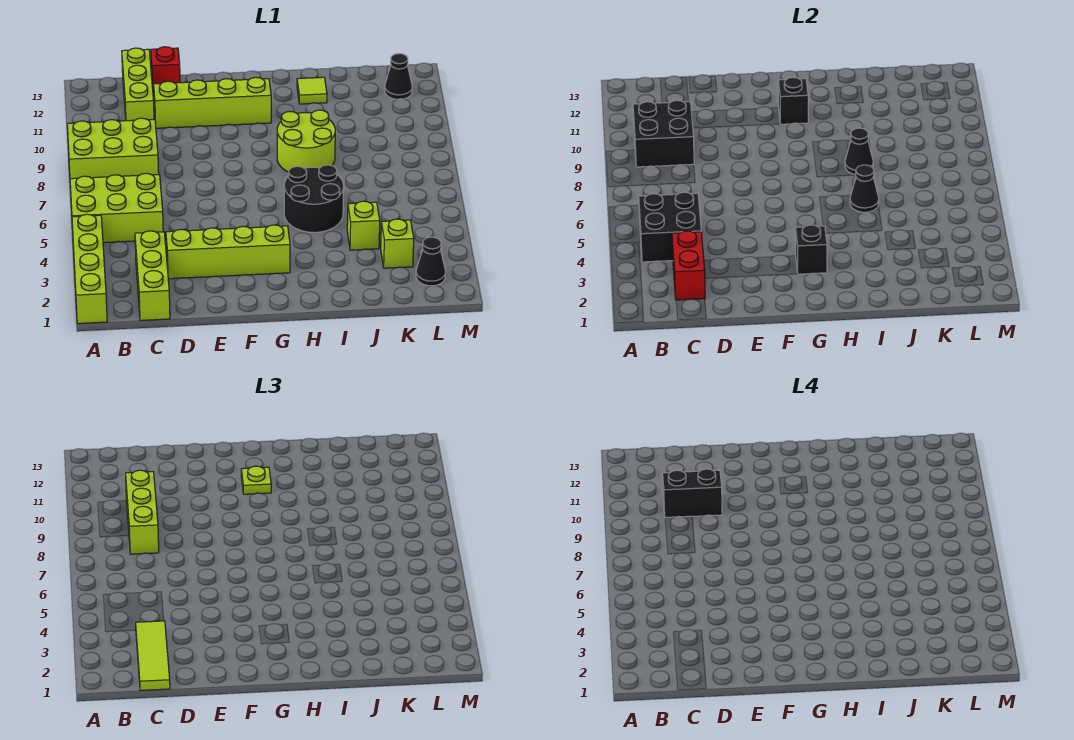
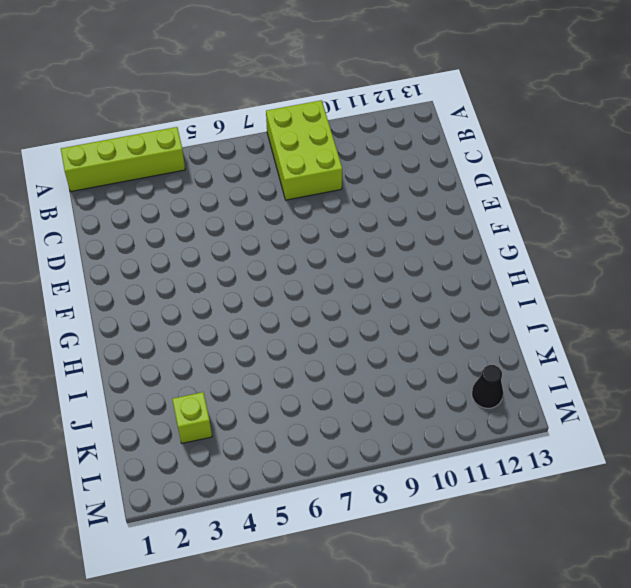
none -> lime 2x3 brick [70,173,163,243]
none -> lime 1x3 brick [135,231,170,321]
none -> lime 1x3 brick [122,48,154,121]

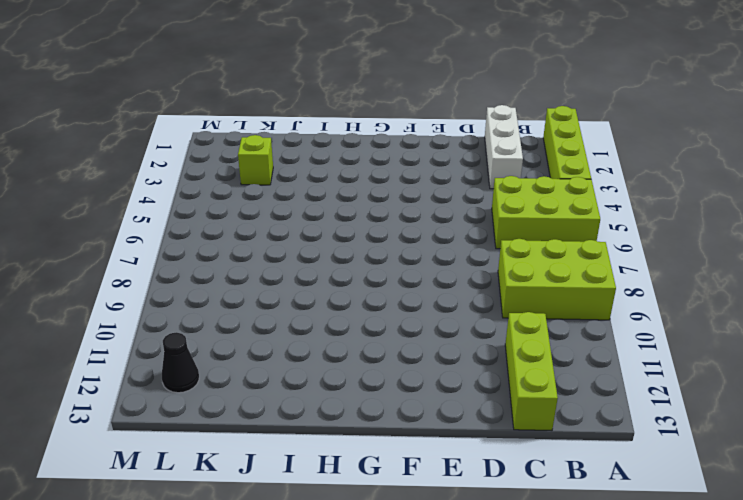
white 1x3 brick [485,105,523,189] -> lime 1x3 brick [135,231,170,321]
none -> lime 1x4 brick [166,225,290,279]
none -> lime 1x4 brick [154,77,271,128]
none -> red 1x1 brick [151,47,180,93]

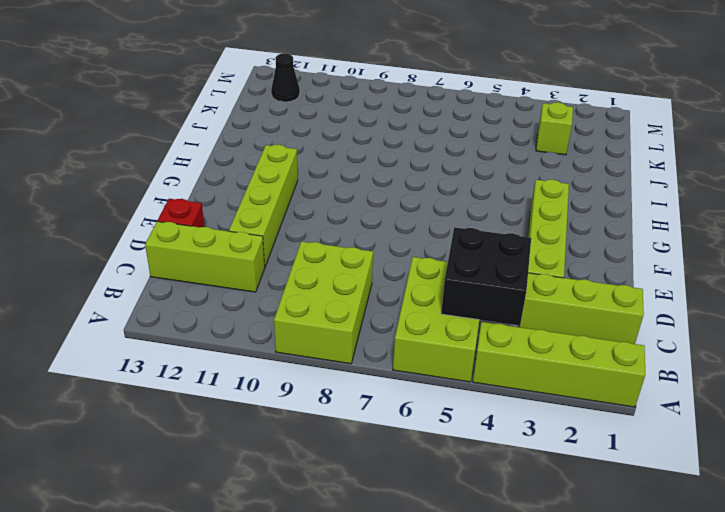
none -> black 2x2 round brick [284,165,344,232]
none -> lime 2x2 round brick [277,110,335,172]
none -> lime 1x1 tile [297,77,327,104]

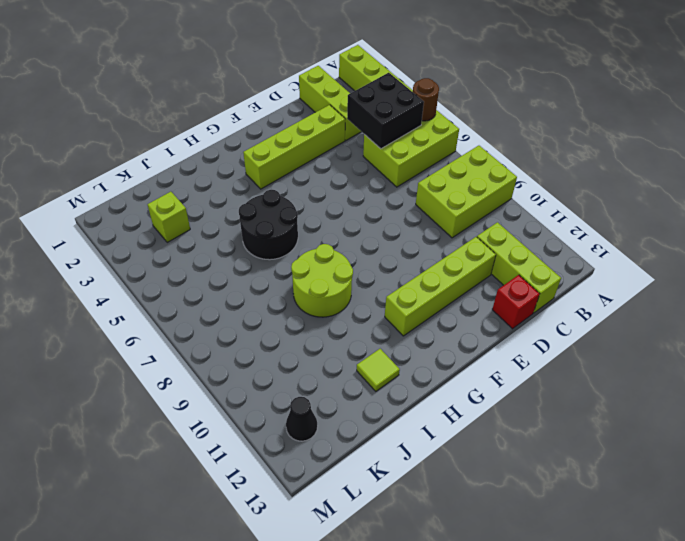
brown 1x1 round brick [413,78,439,121] -> none
none -> lime 1x1 brick [347,201,380,250]
none -> black 1x1 cone [416,237,446,286]
none -> black 2x2 brick [633,100,694,167]

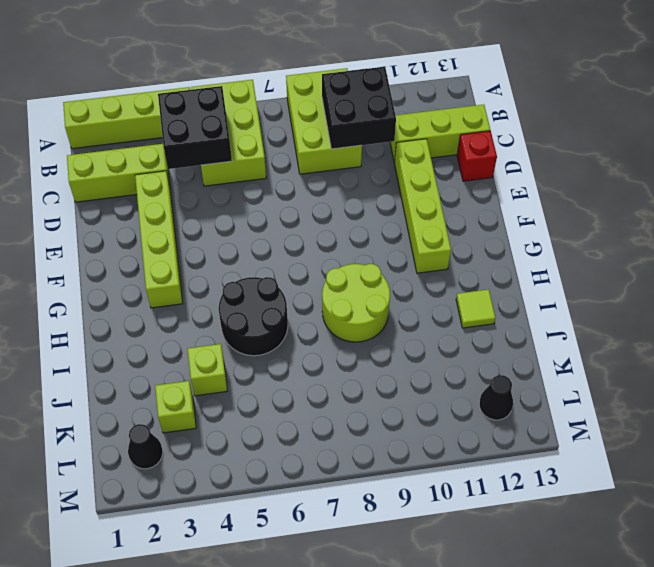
none -> red 1x2 brick [672,231,705,300]
none -> black 1x1 brick [795,225,827,274]
none -> black 1x1 brick [778,77,808,124]

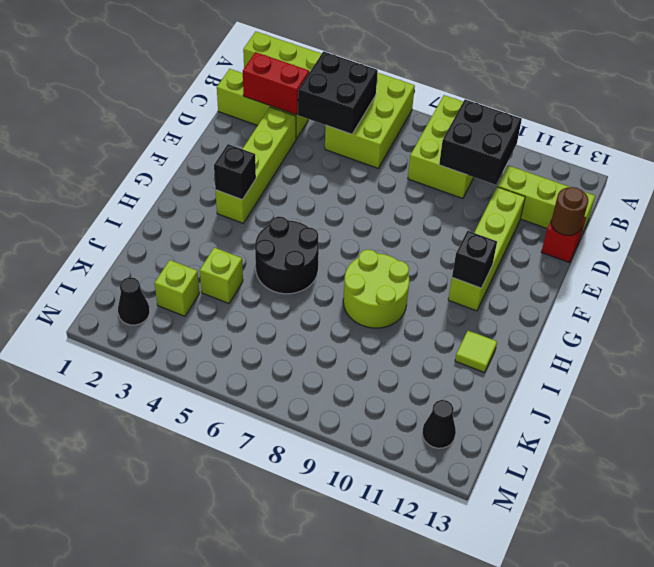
brown 1x1 round brick [551,187,588,235] -> none
none -> black 1x1 cone [850,165,879,212]
none -> black 1x1 cone [845,128,873,175]
none -> lime 1x3 tile [136,621,170,691]

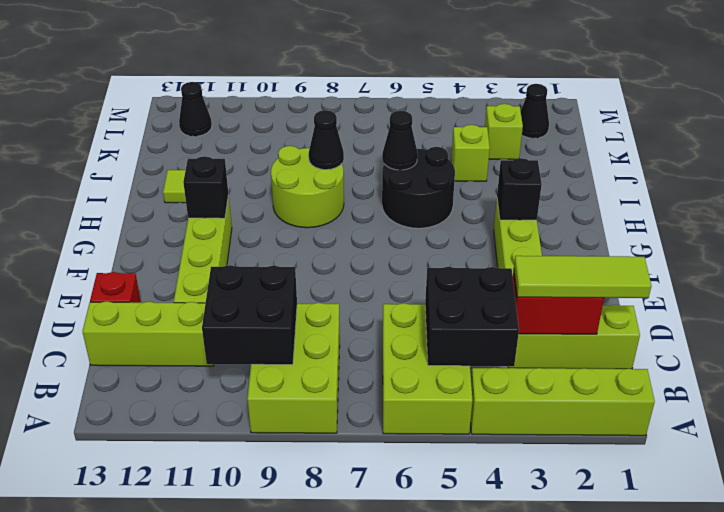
none -> lime 1x3 brick [126,470,159,554]
none -> lime 1x1 plate [241,466,271,494]
none -> black 1x2 brick [663,469,722,517]

